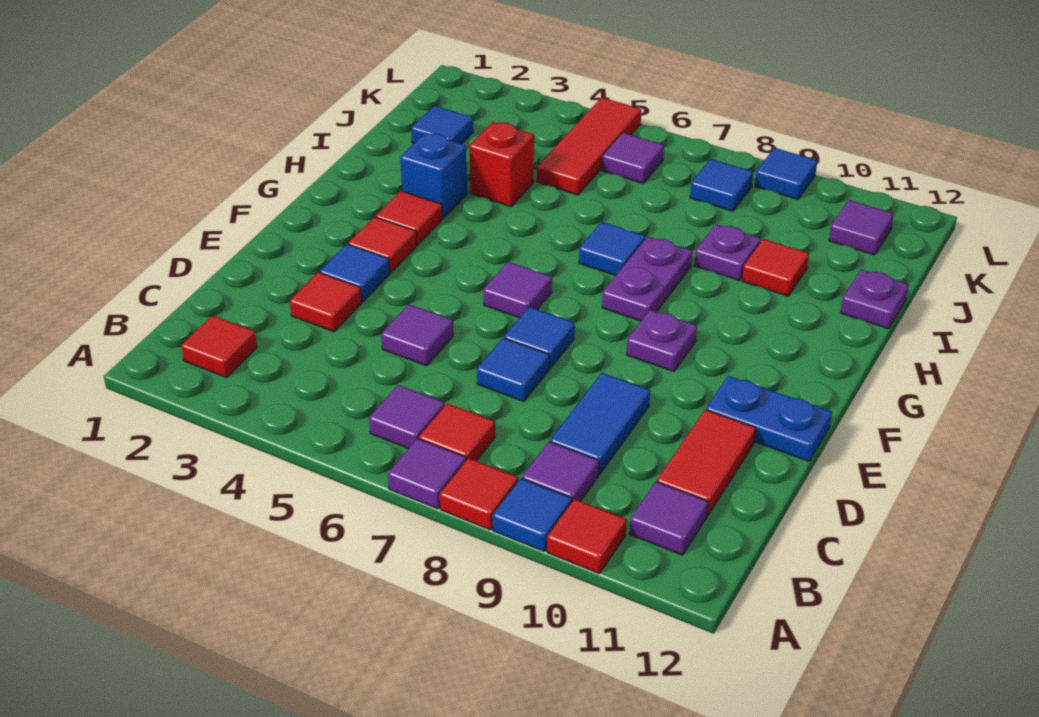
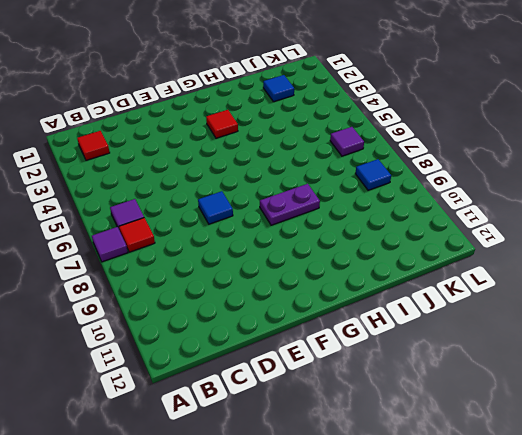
none -> red 1x1 tile [440,458,518,530]
none -> blue 1x1 tile [493,478,572,551]
none -> red 1x1 tile [547,499,627,574]
none -> purple 1x1 tile [522,442,599,501]

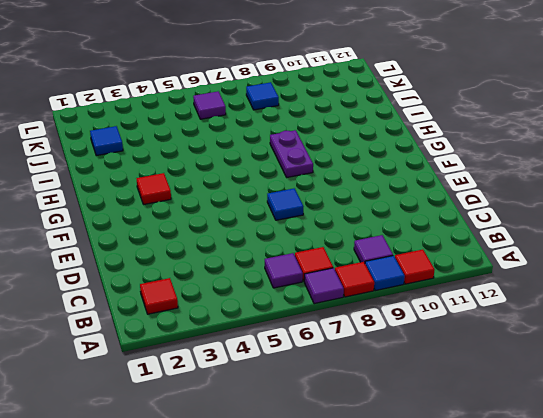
none -> purple 1x1 tile [630,482,708,555]
none -> blue 1x2 tile [550,373,650,475]
none -> red 1x2 tile [657,410,756,516]
none -> red 1x1 tile [290,272,362,332]

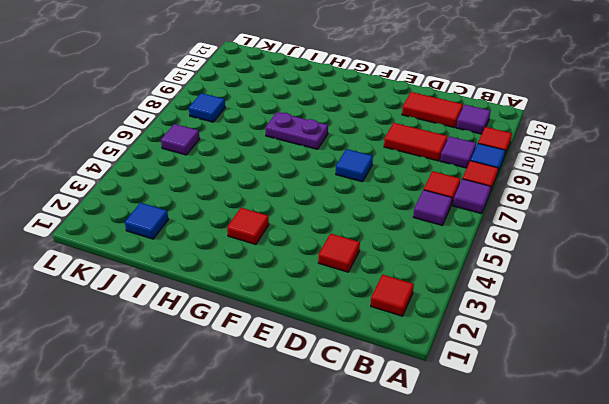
red 1x2 tile [384,123,448,161] -> blue 1x2 tile [550,373,650,475]
none -> purple 1x1 tile [381,304,453,366]
none -> blue 1x1 tile [477,338,549,401]
none -> blue 1x1 tile [320,244,390,302]
none -> blue 1x2 plate [706,376,832,461]

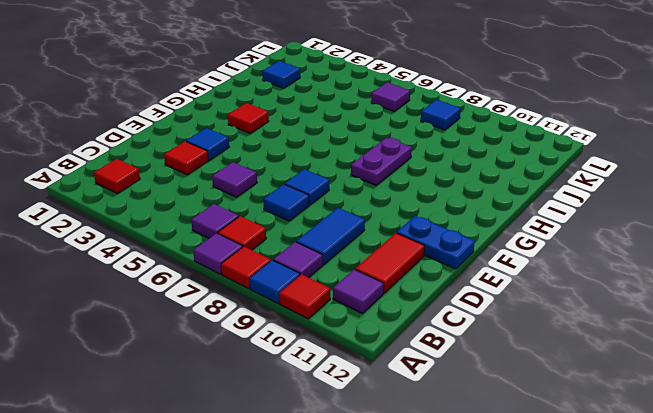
none -> red 1x1 tile [348,217,417,273]
none -> purple 1x1 tile [483,262,552,318]
none -> purple 1x1 plate [627,310,697,371]
none -> blue 1x1 brick [400,133,467,218]

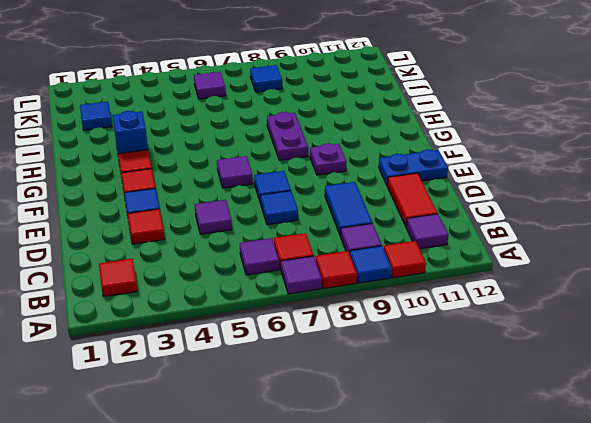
none -> blue 1x1 tile [579,222,645,276]
none -> red 1x1 brick [469,122,534,206]
none -> purple 1x1 plate [694,224,761,280]
none -> red 1x1 tile [742,239,809,296]

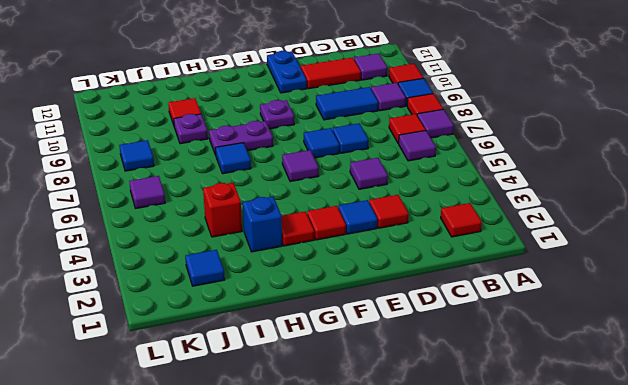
none -> purple 1x1 plate [841,270,909,329]
none -> red 1x3 tile [537,97,641,195]
none -> purple 1x1 tile [829,200,894,255]
none -> blue 1x1 tile [755,148,817,199]

